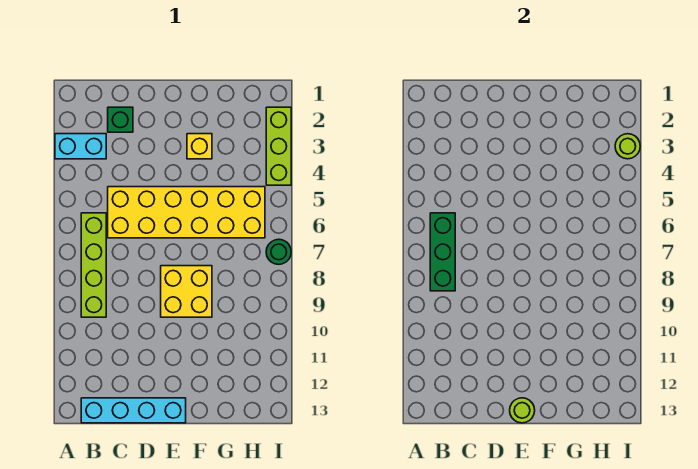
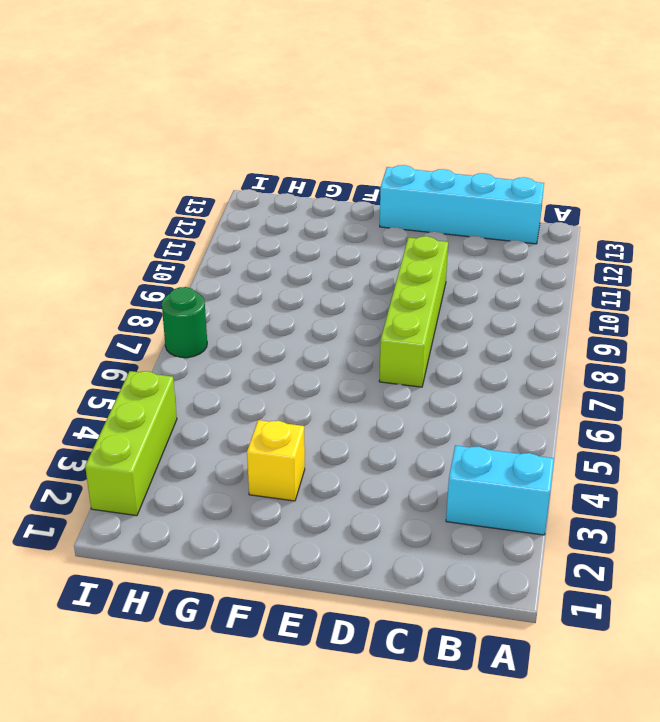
lime 1x4 brick [379,236,448,387] -> lime 1x4 brick moved to [81,213,106,317]
none -> green 1x1 brick [108,107,133,132]
none -> yellow 2x6 brick [108,187,265,238]
none -> yellow 2x2 brick [161,266,212,317]

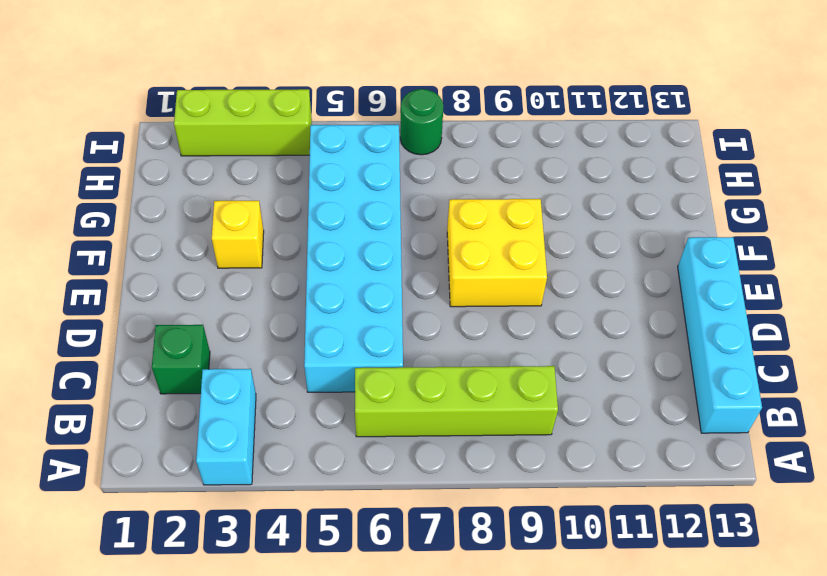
cyan 2x6 brick [304,125,403,392] -> yellow 2x6 brick [108,187,265,238]
none -> green 1x3 brick [430,213,455,291]
none -> lime 1x1 round brick [510,398,535,423]
none -> lime 1x1 round brick [615,134,640,159]

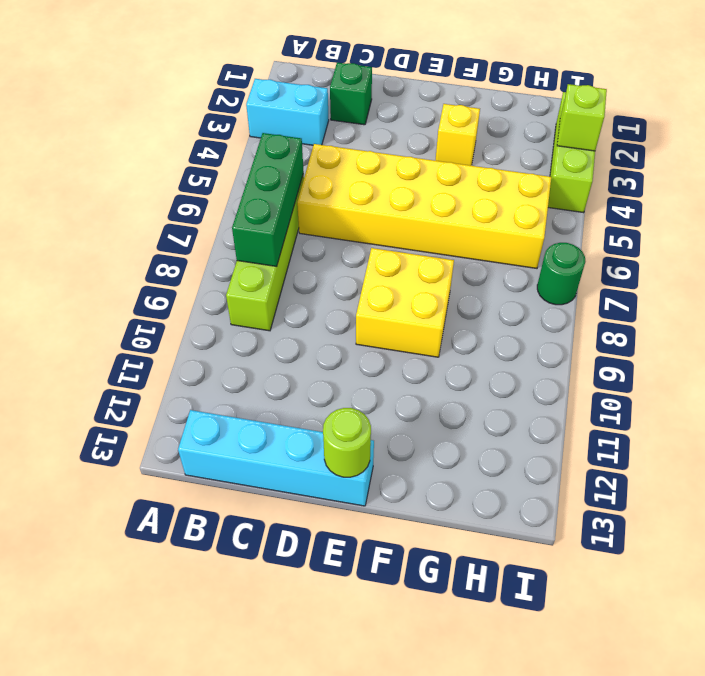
lime 1x1 brick [557,84,607,151] -> lime 1x1 round brick [615,134,640,159]

